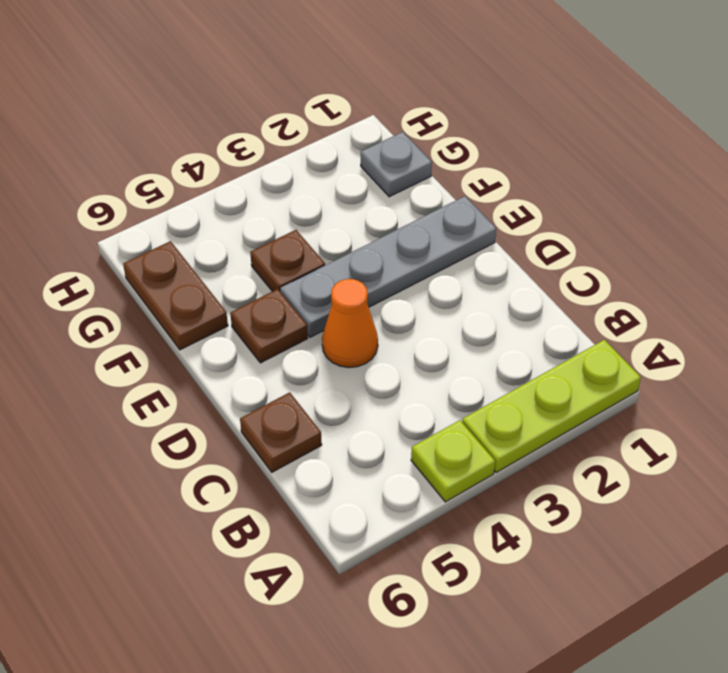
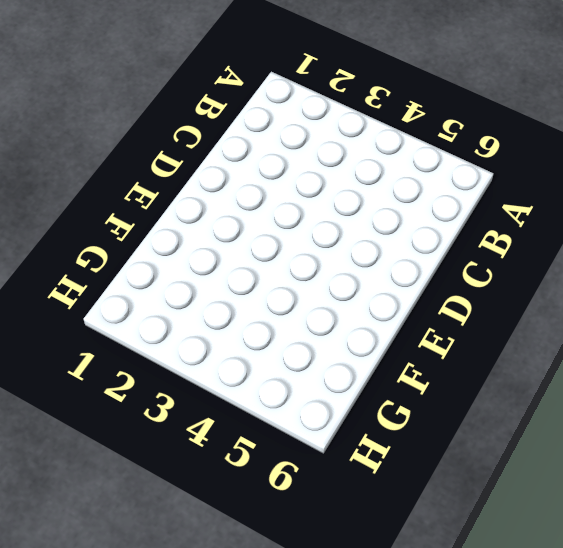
none -> lime 1x3 plate [462,340,641,473]
none -> lime 1x1 plate [411,420,495,502]

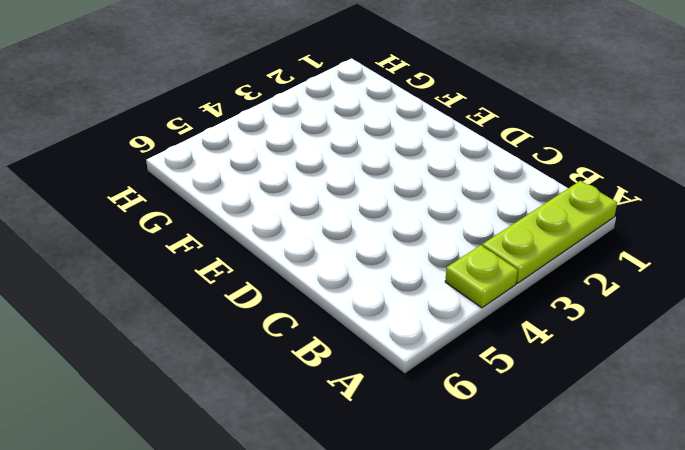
none -> brown 1x1 plate [240,392,322,472]
none -> orange 1x1 cone [322,279,378,368]

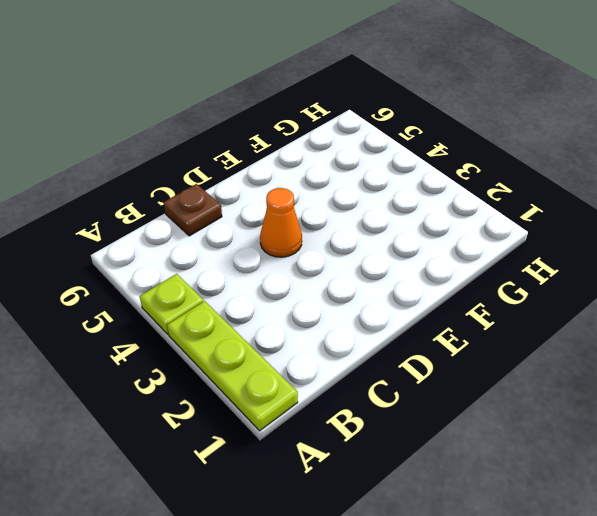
none -> grey 1x4 plate [280,196,496,337]
none -> brown 1x1 plate [230,289,308,363]

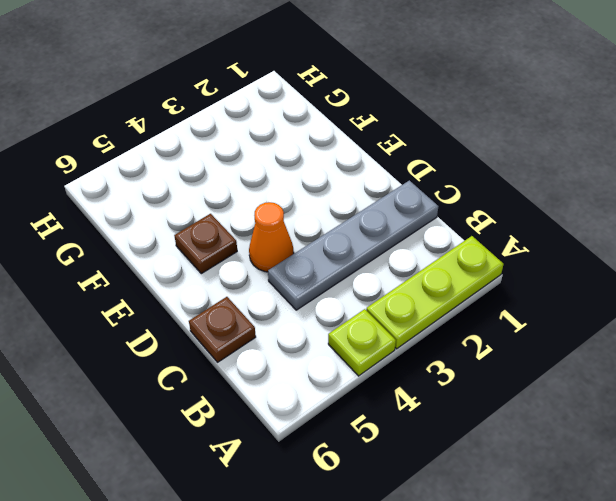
grey 1x4 plate [268,180,439,310] -> grey 1x4 plate moved to [280,196,496,337]
none -> brown 1x1 plate [250,230,325,292]
none -> brown 1x2 plate [123,241,228,350]

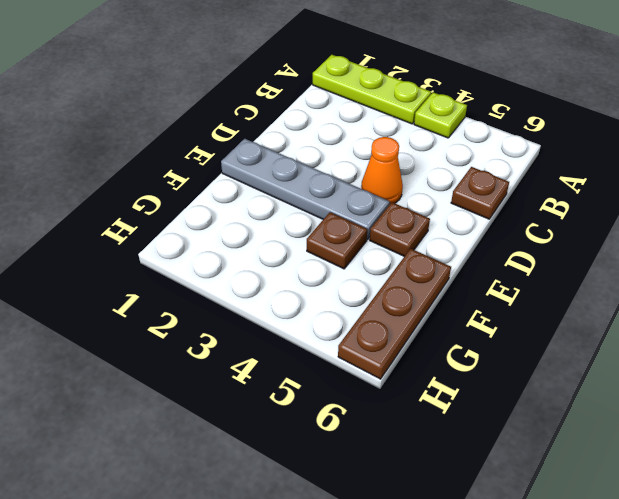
brown 1x3 plate [338,249,451,379] -> brown 1x2 plate [123,241,228,350]
none -> grey 1x1 plate [361,132,432,197]

